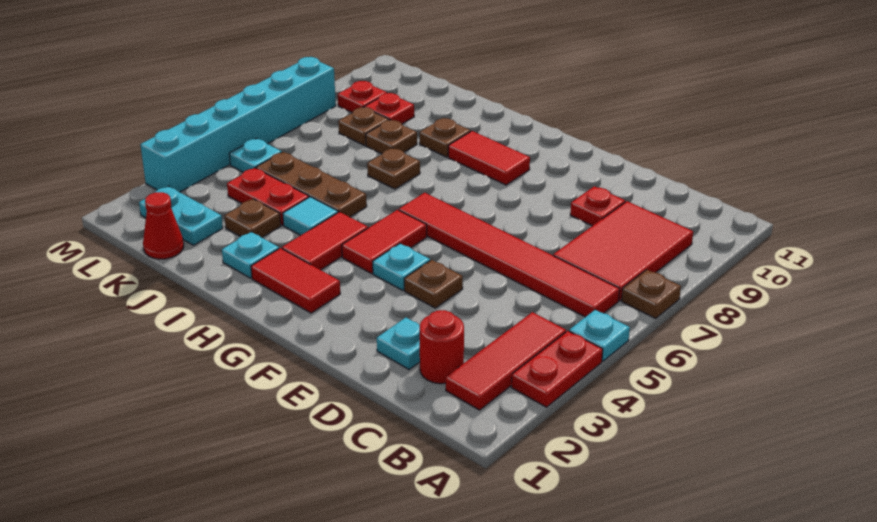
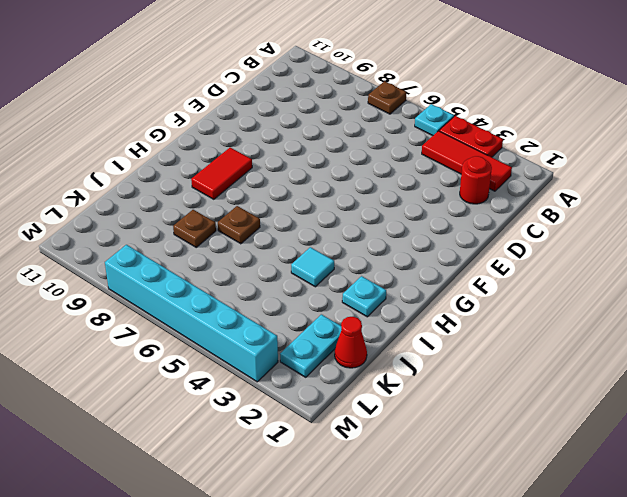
none -> red 1x6 tile [399,193,620,317]
none -> red 2x3 tile [553,201,693,301]
none -> cyan 1x1 plate [377,318,420,369]
none -> red 1x1 plate [570,186,625,226]

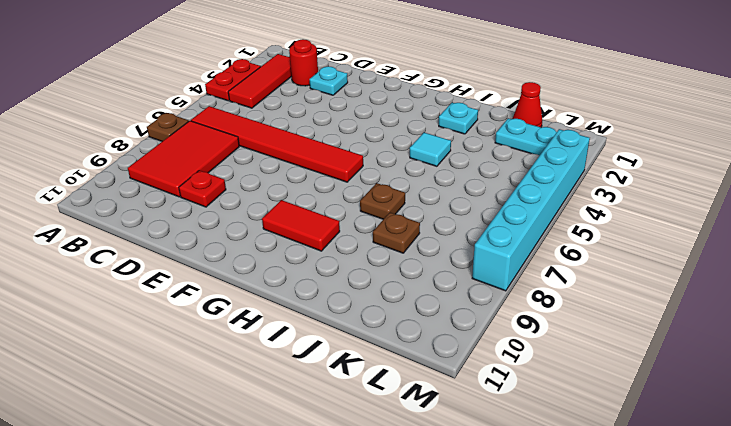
none -> cyan 1x1 plate [569,310,630,361]
none -> brown 1x1 plate [404,260,463,308]
none -> cyan 1x1 plate [373,244,430,291]
none -> red 1x2 tile [251,248,340,313]

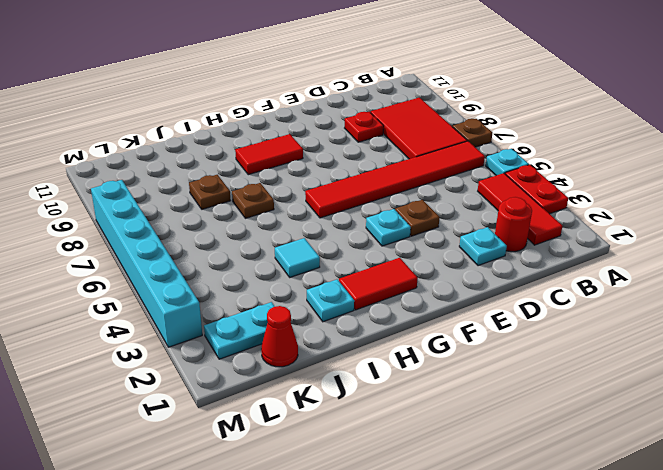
none -> red 1x2 tile [342,210,427,274]
none -> red 1x2 tile [282,212,368,270]
none -> brown 1x3 plate [256,152,367,217]
none -> brown 1x1 plate [420,118,471,157]

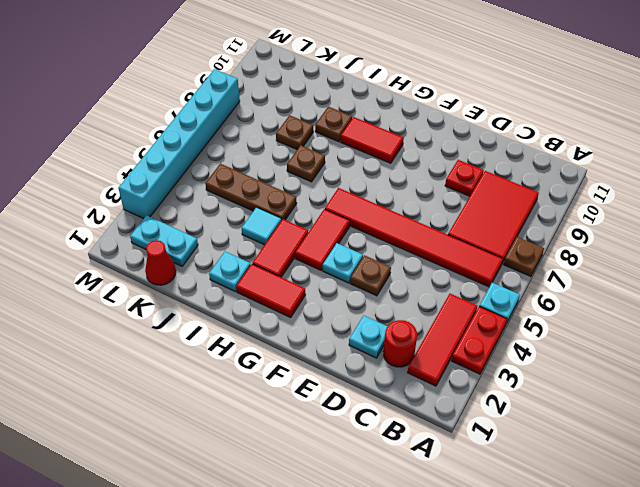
none -> brown 1x1 plate [225,199,281,237]
none -> red 1x2 plate [227,168,309,225]
none -> brown 1x1 plate [338,107,389,146]
none -> red 1x1 plate [364,93,414,124]

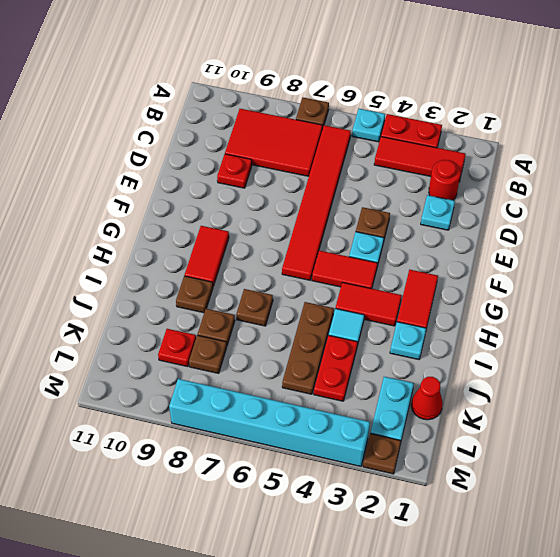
brown 1x1 plate [363,434,401,474] -> brown 1x1 plate moved to [225,199,281,237]
none -> cyan 1x1 plate [229,138,282,172]
none -> red 1x1 plate [338,81,387,113]

